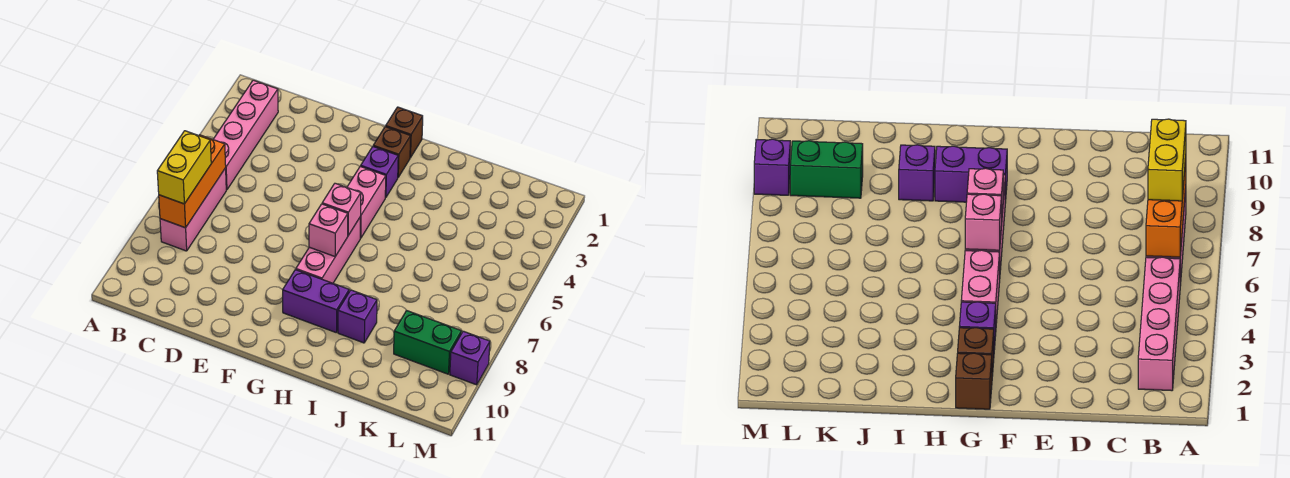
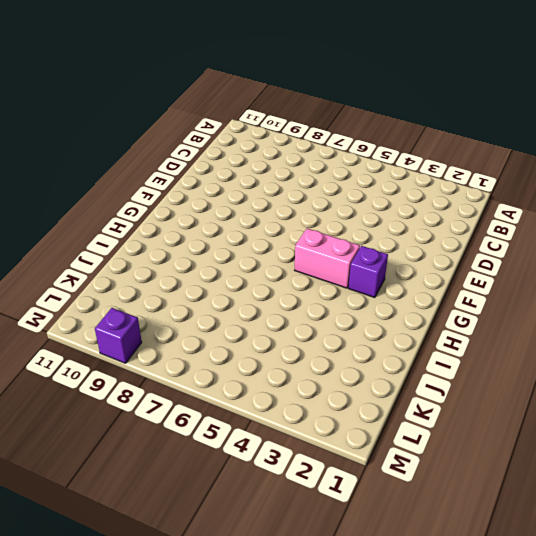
none -> pink 1x4 brick [213,80,278,190]
none -> pink 1x3 brick [160,168,226,251]
none -> brown 1x1 brick [386,107,423,158]

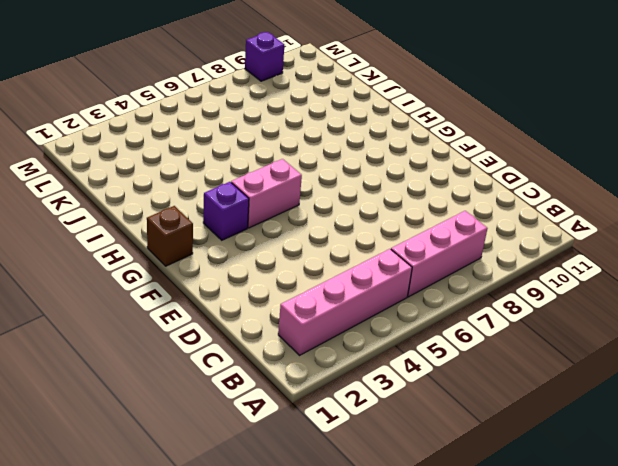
none -> brown 1x1 brick [373,127,411,177]
none -> pink 1x3 brick [296,218,360,283]
none -> purple 1x2 brick [283,270,349,333]

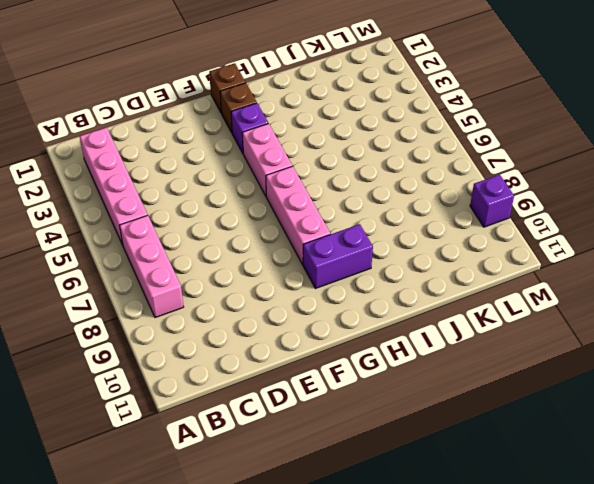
none -> purple 1x1 brick [338,290,377,343]
none -> green 1x2 brick [394,311,462,374]
none -> orange 1x3 brick [159,135,226,228]

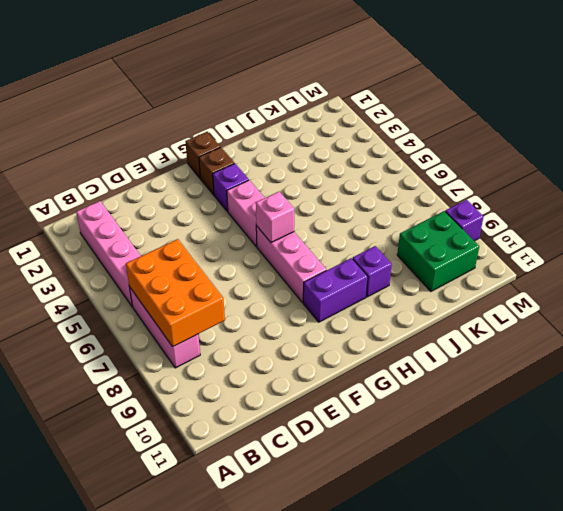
orange 2x3 brick [126,239,225,347] -> orange 1x3 brick [159,135,226,228]
green 2x2 brick [397,211,479,291] -> green 1x2 brick [394,311,462,374]
none -> pink 1x1 brick [309,204,348,256]
none -> yellow 1x2 brick [157,131,211,204]

